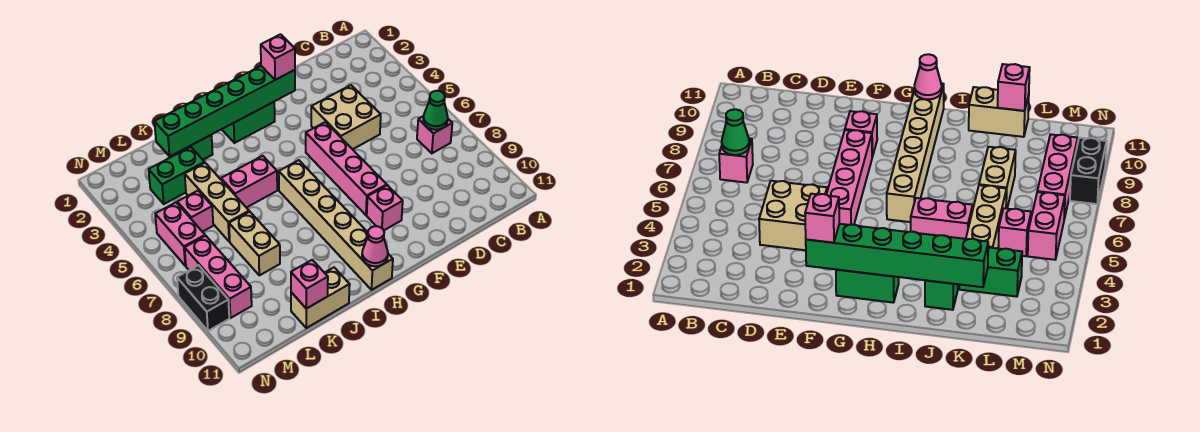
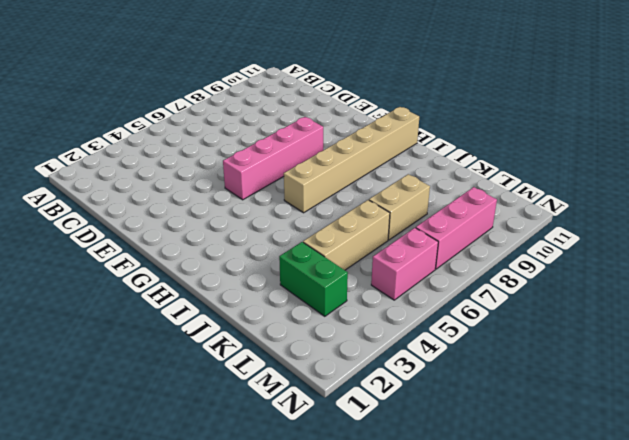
none -> pink 1x1 brick [417,116,452,153]
none -> tan 2x2 brick [311,85,381,149]
none -> pink 1x1 brick [367,185,403,230]

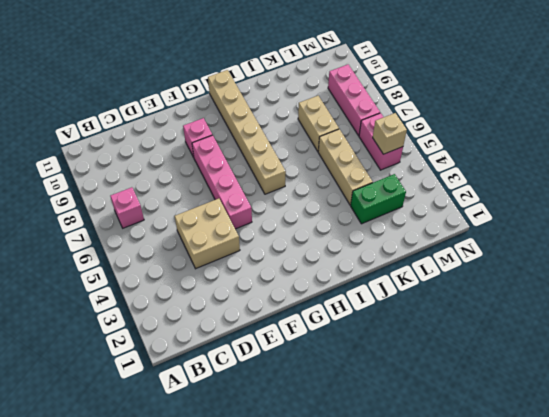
tan 1x1 brick [373,113,407,154] -> none
none -> green 1x2 brick [222,102,275,143]
none -> pink 1x2 brick [221,156,277,208]
none -> green 1x1 brick [180,135,213,160]

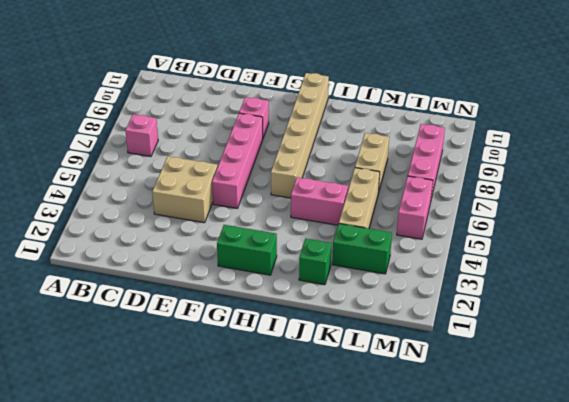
none -> tan 1x2 brick [291,268,350,328]
none -> pink 1x1 brick [177,191,213,232]
none -> black 1x2 brick [177,265,229,331]

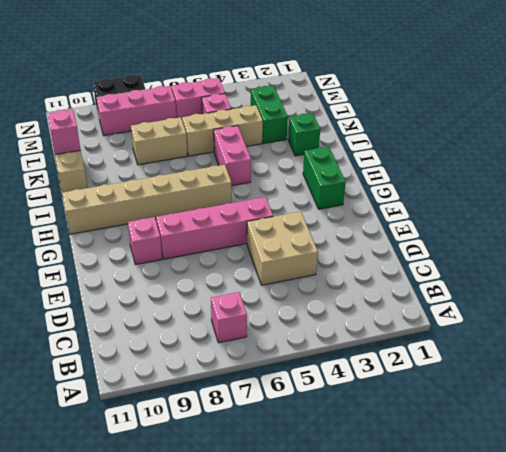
none -> green 1x1 cone [423,91,448,130]
none -> green 1x6 brick [154,66,295,156]
none -> pink 1x1 cone [362,226,388,266]

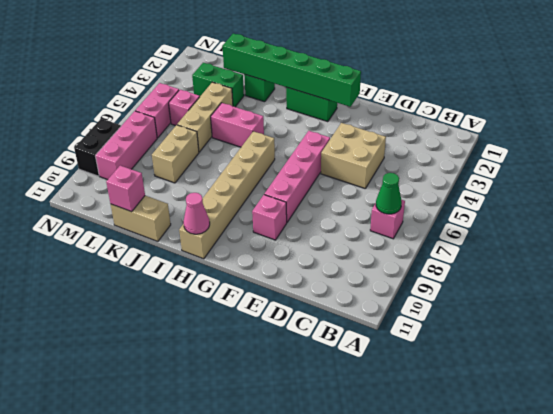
none -> pink 1x1 brick [261,34,295,80]

